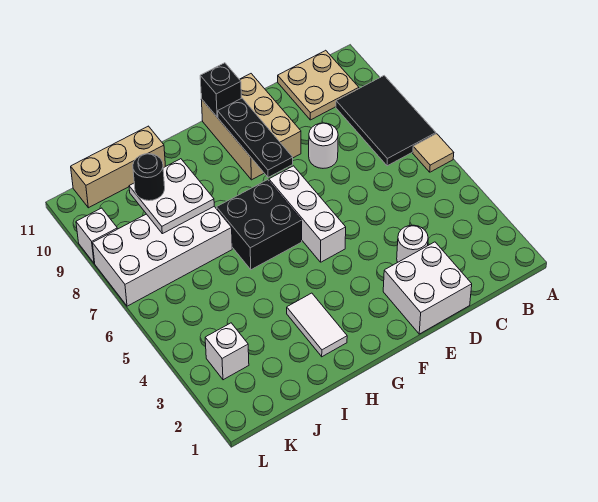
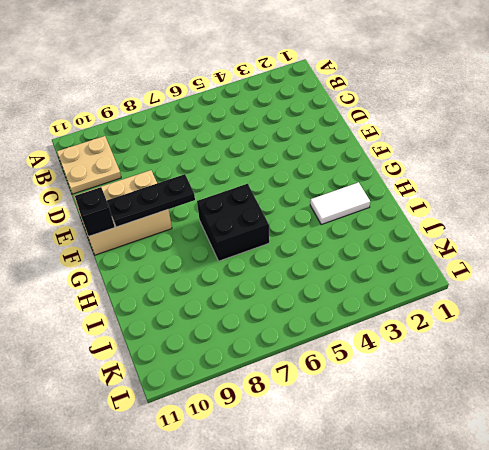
none -> tan 1x1 tile [413,134,454,172]
none -> black 2x3 tile [336,76,436,166]
none -> white 2x2 brick [383,242,472,334]

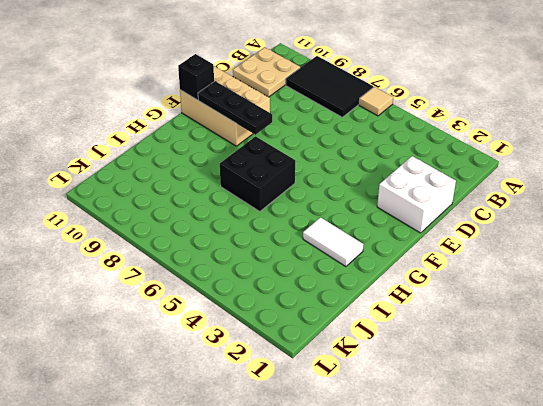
none -> white 1x1 round brick [397,225,428,262]
none -> white 1x1 round brick [309,123,338,168]
none -> white 1x3 brick [269,166,346,262]

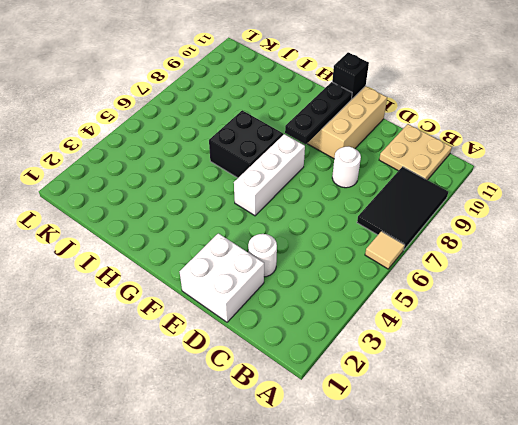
none -> white 1x2 tile [287,293,347,357]
none -> white 2x4 brick [93,207,232,306]
none -> tan 1x3 brick [71,126,166,208]

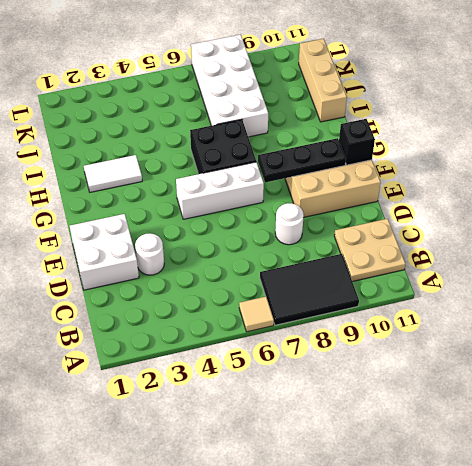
none -> white 1x1 brick [205,323,249,380]
none -> white 1x1 brick [76,208,117,263]
none -> white 2x2 plate [129,159,214,234]

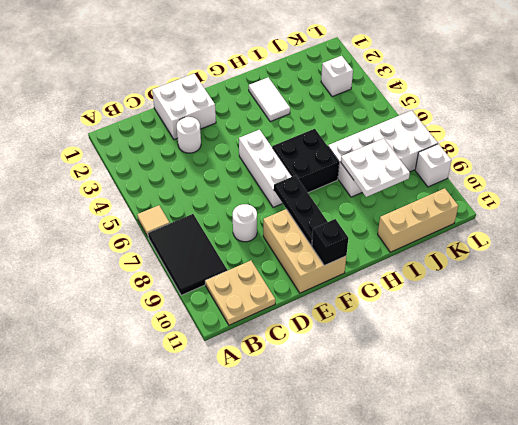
none -> black 1x1 round brick [133,154,165,201]

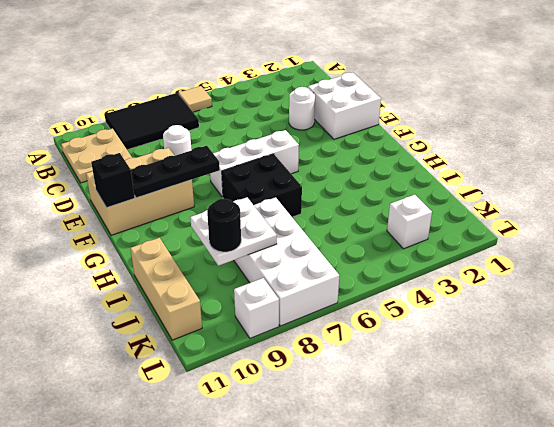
none -> white 1x2 tile [287,293,347,357]

